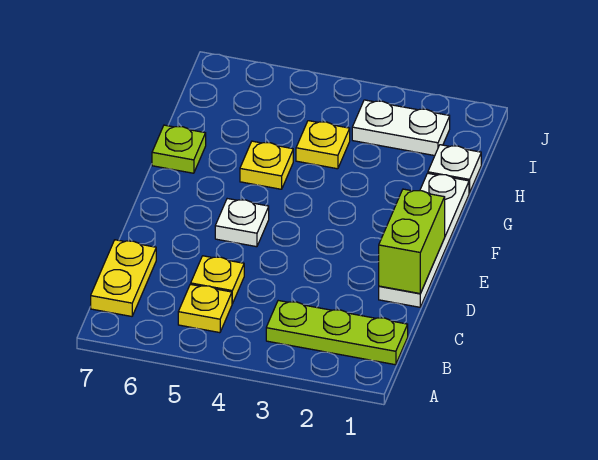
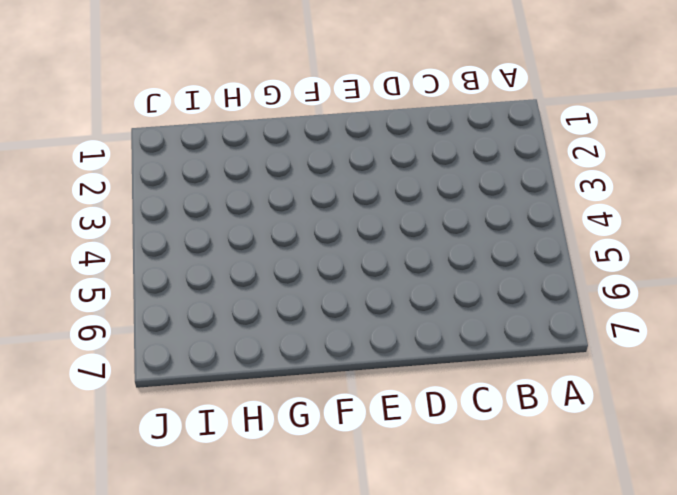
none -> lime 1x3 plate [266,301,408,365]
none -> yellow 1x1 plate [178,284,232,333]
none -> yellow 1x2 plate [91,240,156,316]

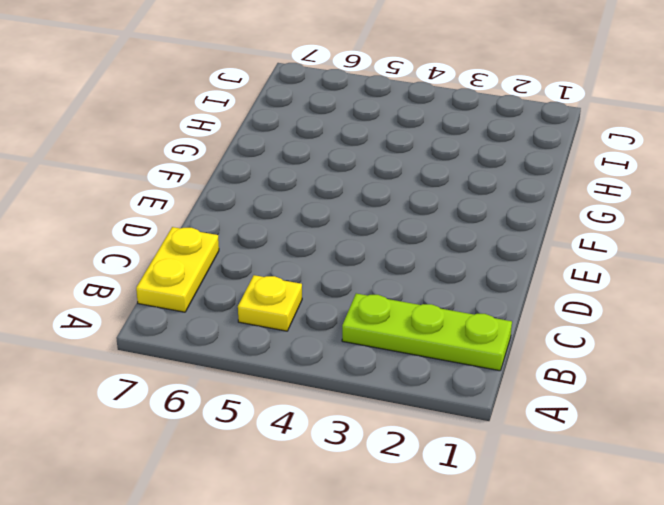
none -> yellow 1x1 plate [191,256,244,304]
none -> white 1x4 plate [379,173,469,307]
none -> white 1x1 plate [215,199,269,247]

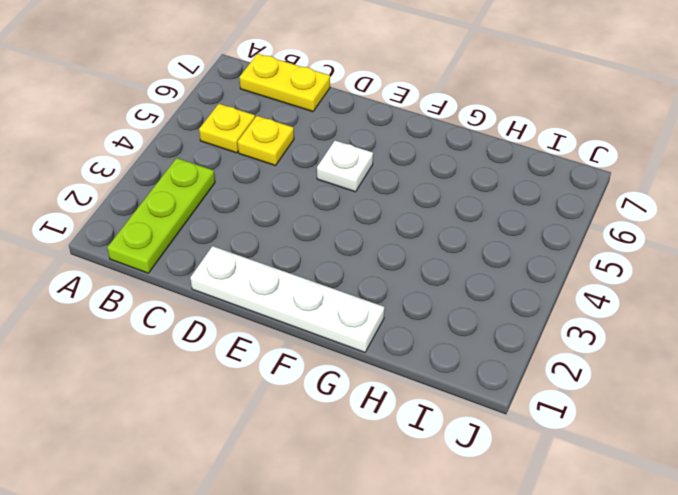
none -> yellow 1x1 plate [240,141,293,189]
none -> lime 1x1 plate [152,125,206,173]
none -> white 1x1 plate [428,145,481,193]

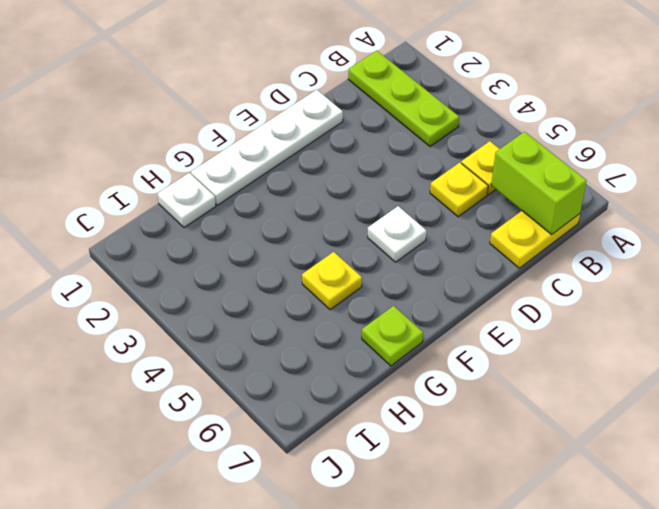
lime 1x2 brick [491,132,587,234] -> lime 1x2 brick turned to [379,189,445,293]
none -> yellow 1x1 plate [296,121,350,169]
none -> white 1x2 plate [352,100,450,156]

